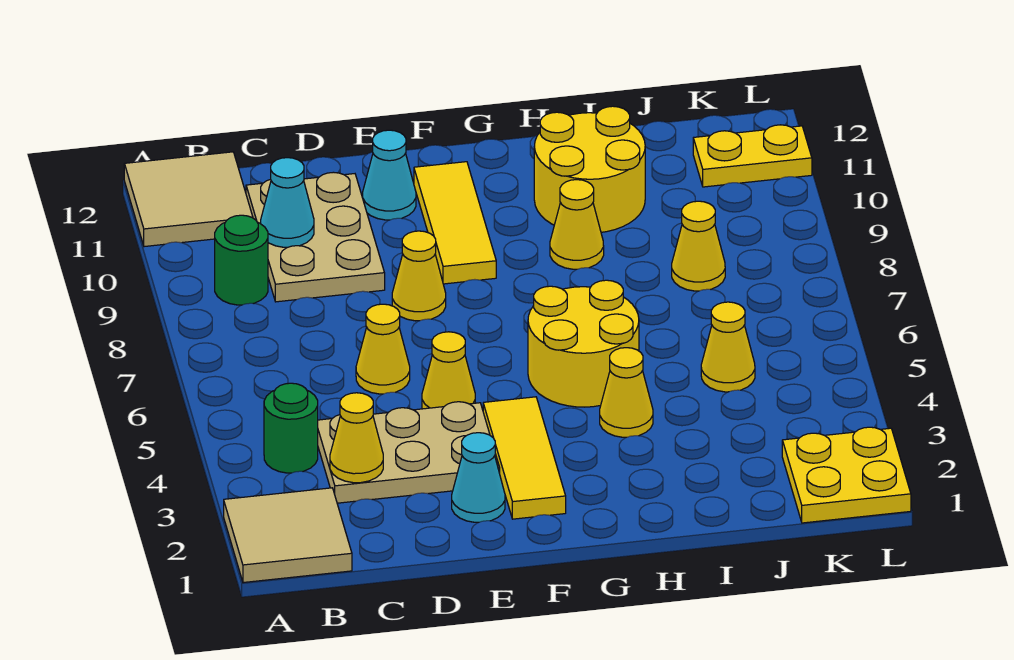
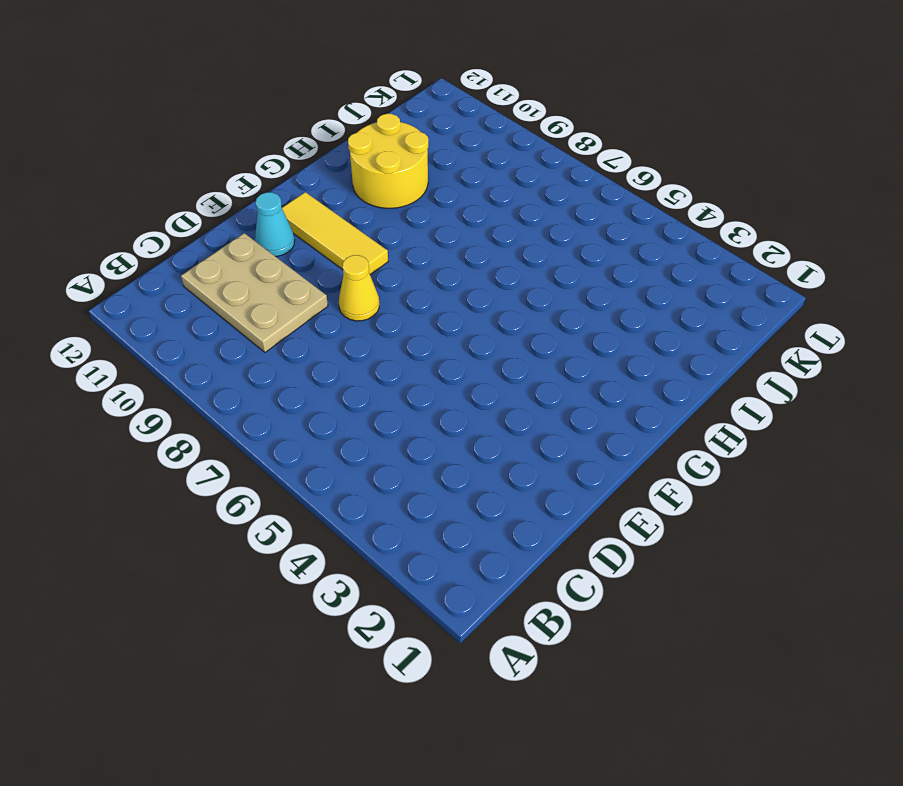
none -> tan 2x2 tile [224,488,352,583]
none -> tan 2x2 tile [124,152,253,247]
none -> green 1x1 round brick [264,383,318,473]

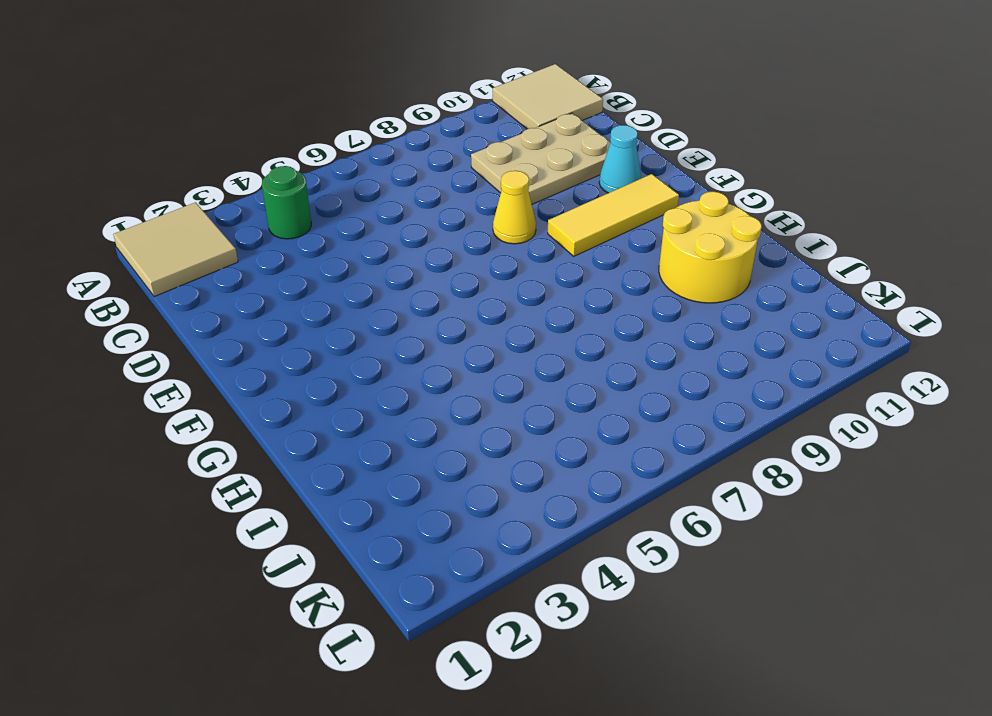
none -> green 1x1 round brick [215,215,268,305]
none -> tan 2x3 plate [318,402,500,503]
none -> yellow 1x1 cone [356,304,410,394]

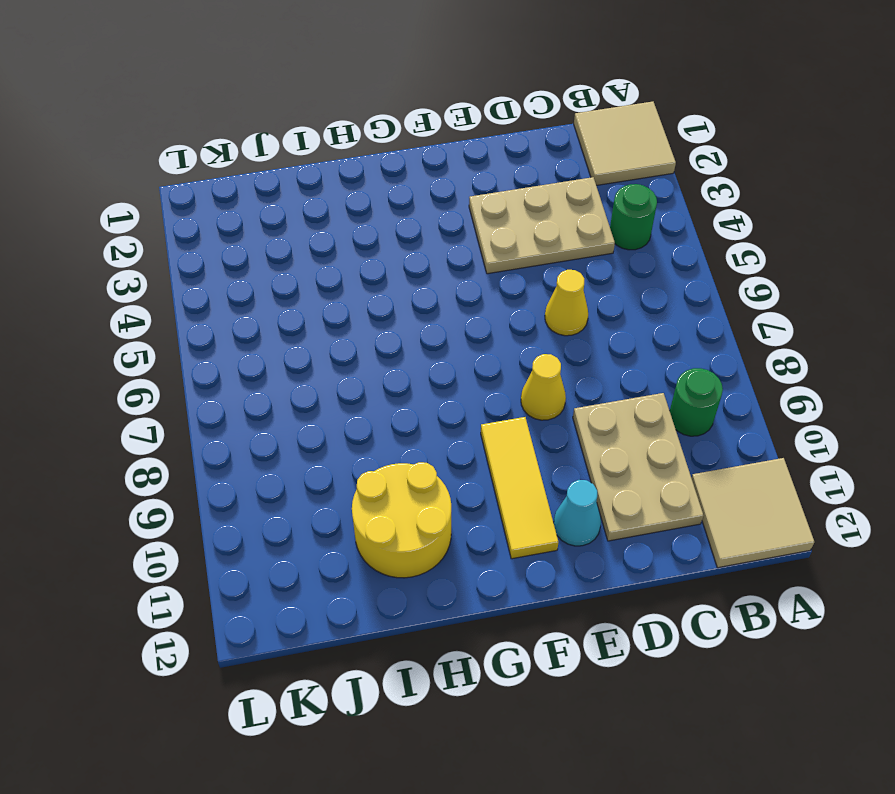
none -> cyan 1x1 cone [452,433,505,522]
none -> yellow 1x1 cone [422,332,475,409]
none -> yellow 1x3 tile [483,397,566,519]

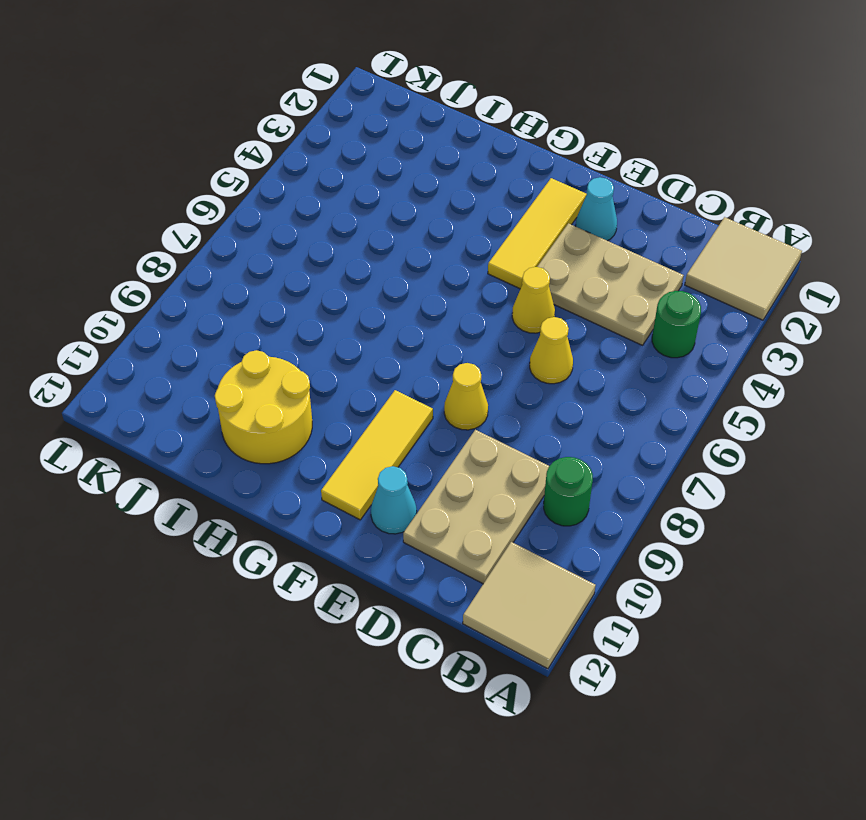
none -> yellow 2x2 round brick [528,280,639,407]
none -> yellow 1x1 cone [600,348,653,437]
none -> yellow 1x1 cone [550,180,604,269]

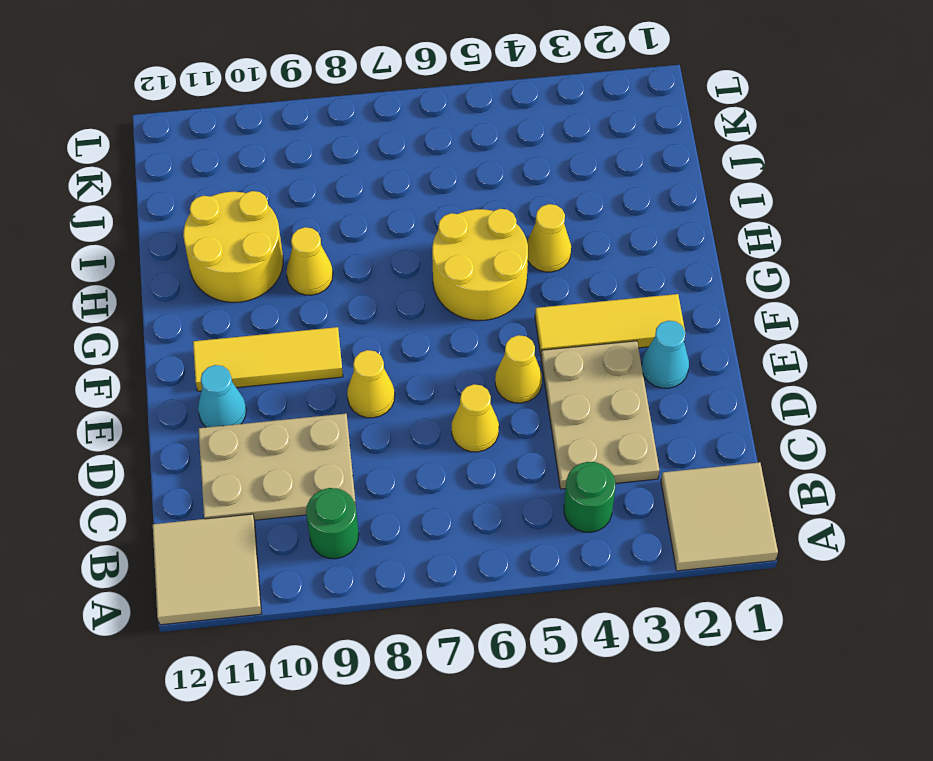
none -> yellow 1x1 cone [701,302,755,392]
none -> yellow 1x1 cone [672,201,725,291]
none -> yellow 2x2 plate [782,427,911,523]

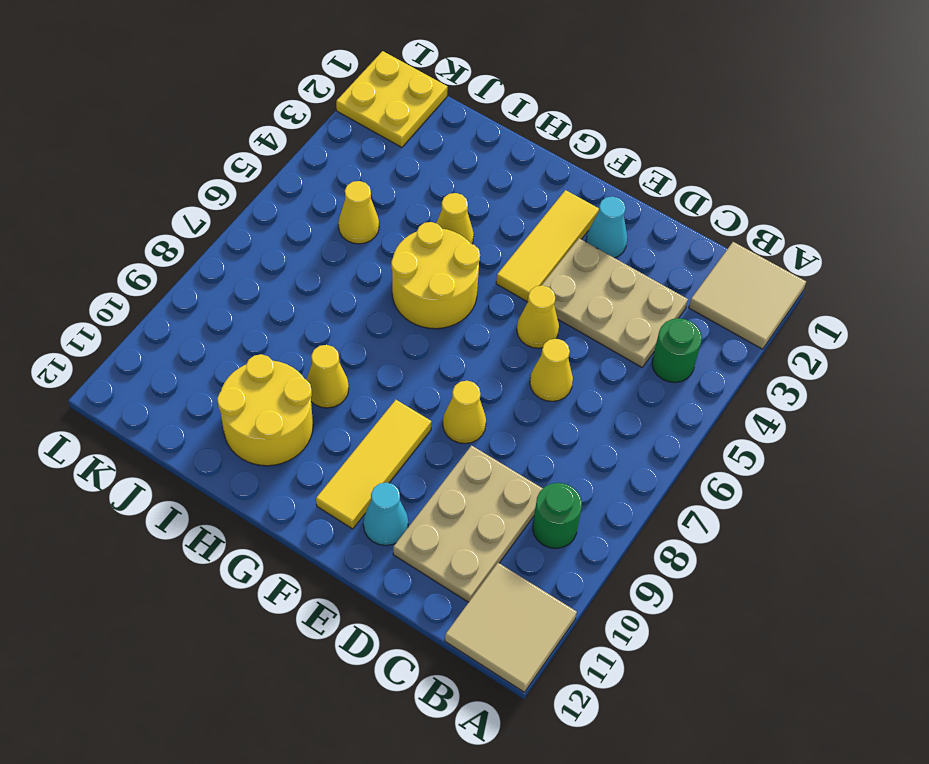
none -> yellow 1x1 cone [672,201,725,291]
none -> yellow 1x2 plate [693,125,812,187]
none -> yellow 1x1 cone [330,393,383,483]

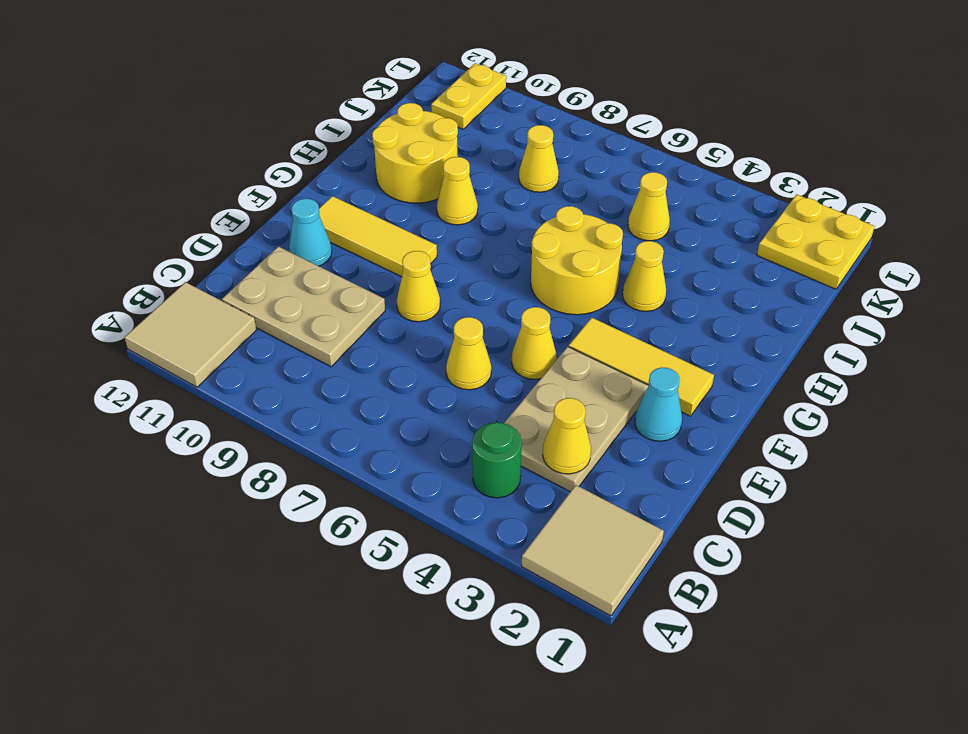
none -> green 1x1 round brick [215,215,268,305]
none -> cyan 1x1 cone [261,158,314,247]

